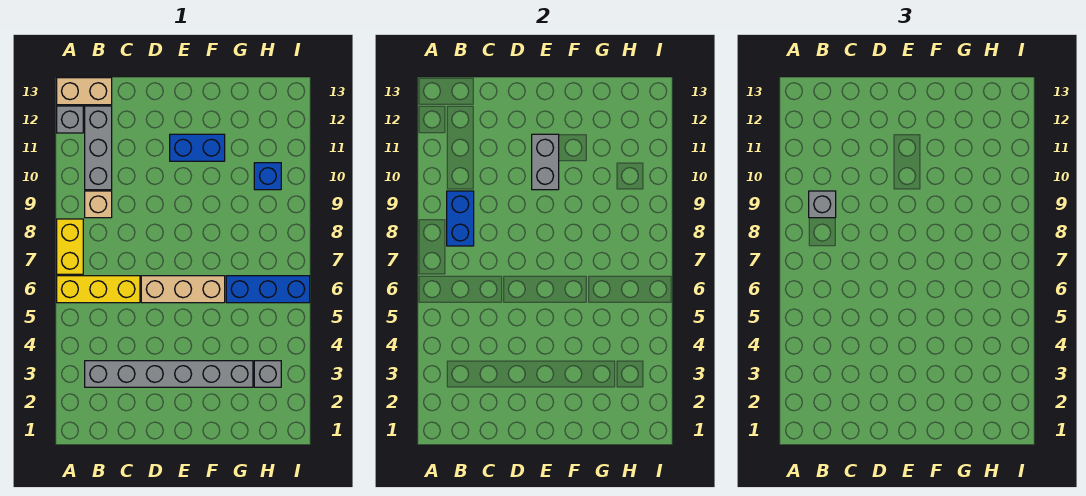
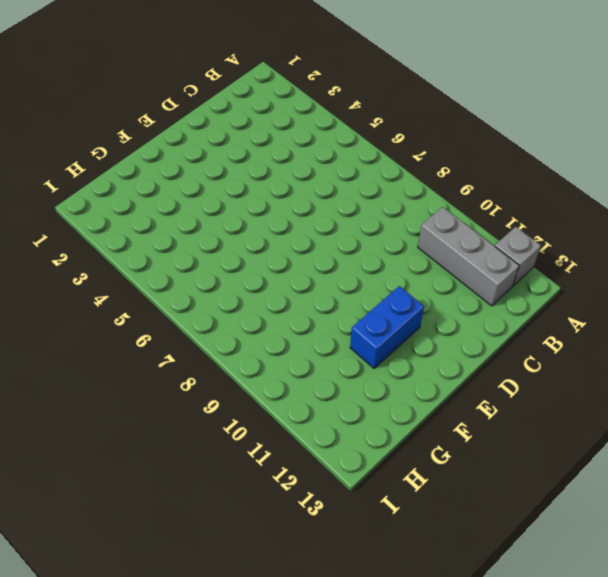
none -> yellow 1x3 brick [57,276,140,303]
none -> yellow 1x2 brick [57,219,83,274]
none -> tan 1x2 brick [57,78,112,105]

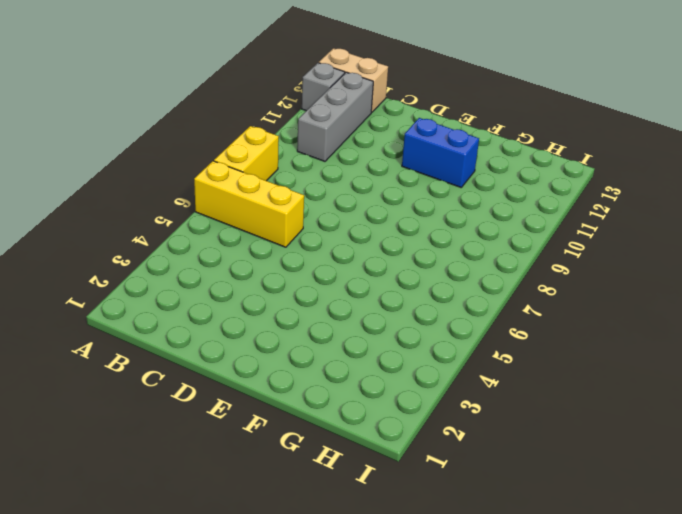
none -> grey 1x6 brick [85,361,253,387]
none -> tan 1x1 brick [85,191,112,218]
none -> tan 1x3 brick [141,276,225,303]

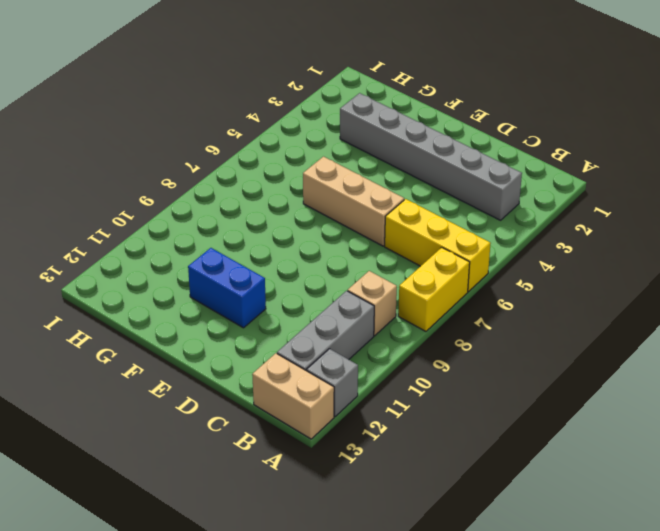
none -> blue 1x3 brick [226,276,310,303]
none -> grey 1x1 brick [254,361,281,387]
none -> blue 1x1 brick [254,163,281,190]

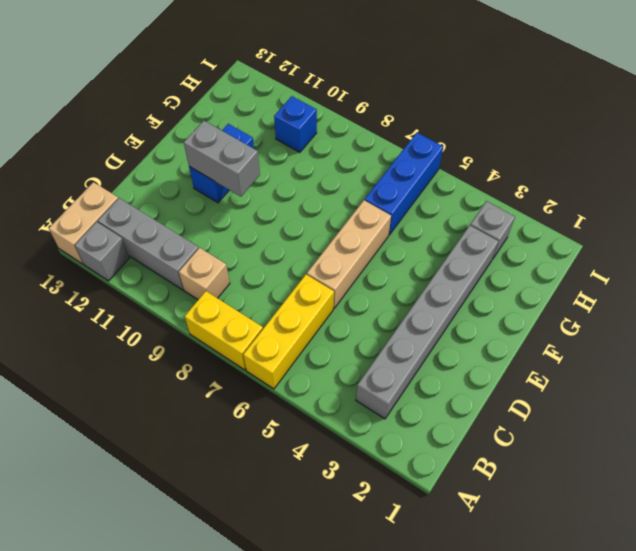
none -> blue 1x2 brick [447,191,474,246]
none -> grey 1x1 brick [809,191,836,218]

